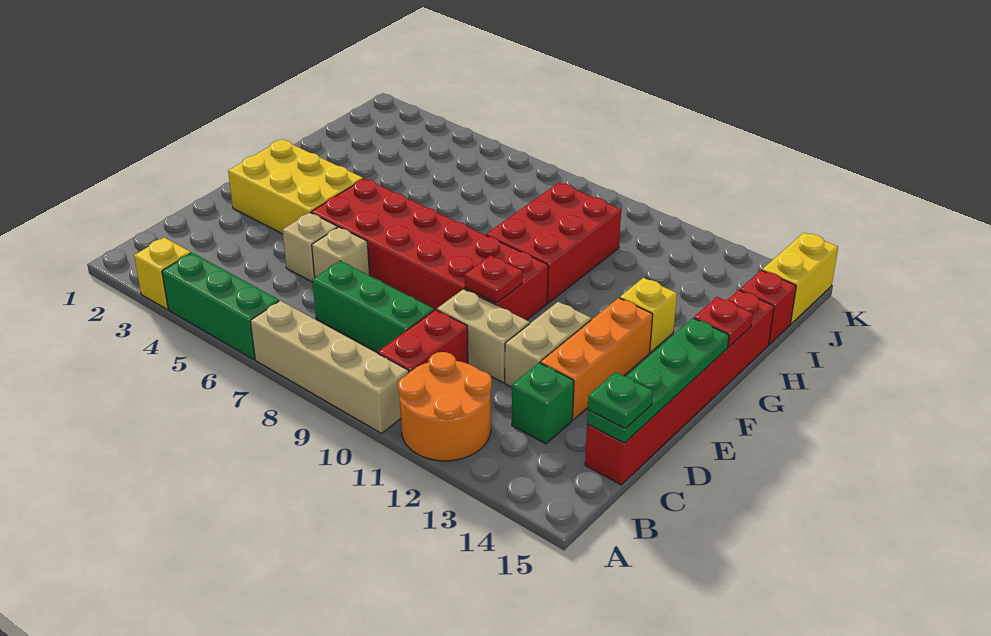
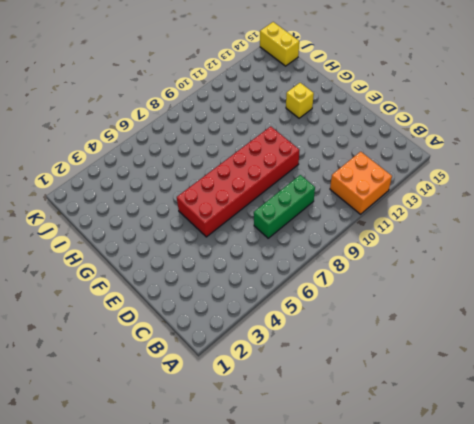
orange 2x2 brick [330,152,392,214] -> orange 2x2 round brick [398,352,492,461]
none -> yellow 1x1 brick [134,238,191,309]
none -> green 1x3 brick [162,253,279,360]
none -> tan 1x4 brick [250,301,409,433]

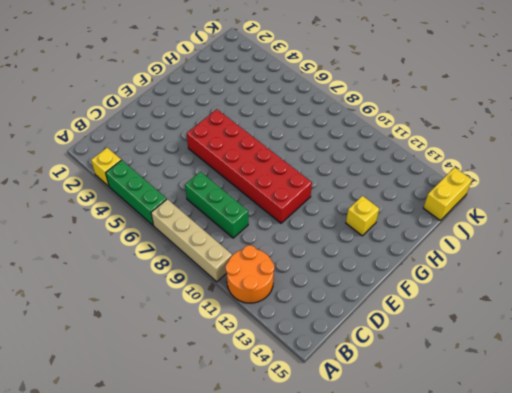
none -> red 1x2 brick [378,310,468,372]
none -> green 1x1 brick [512,363,574,444]
none -> red 1x6 brick [585,290,774,485]

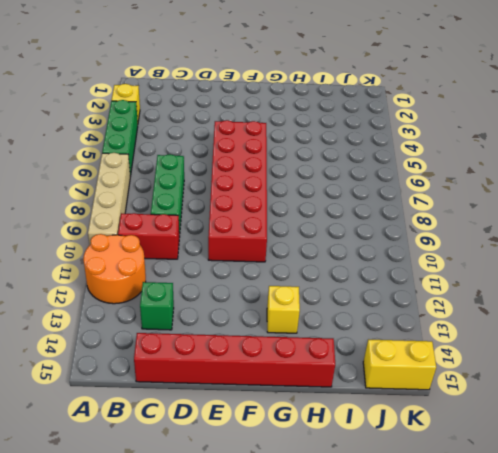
none -> tan 1x1 brick [283,213,338,282]
none -> tan 1x1 brick [312,227,370,277]
none -> tan 1x2 brick [437,289,530,383]

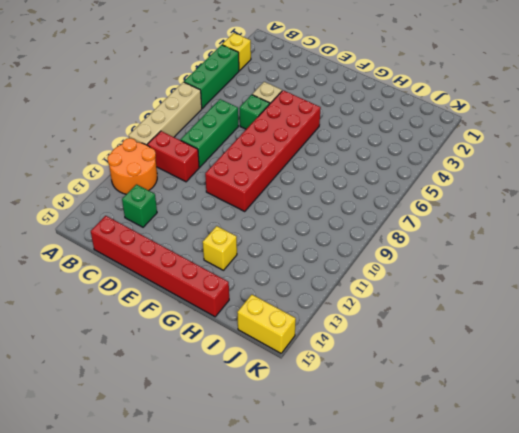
green 1x1 brick [240,95,270,129] -> tan 1x1 brick [312,227,370,277]
none -> tan 1x2 brick [437,289,530,383]
none -> tan 1x2 brick [505,302,591,387]
none -> orange 1x3 brick [540,298,653,420]

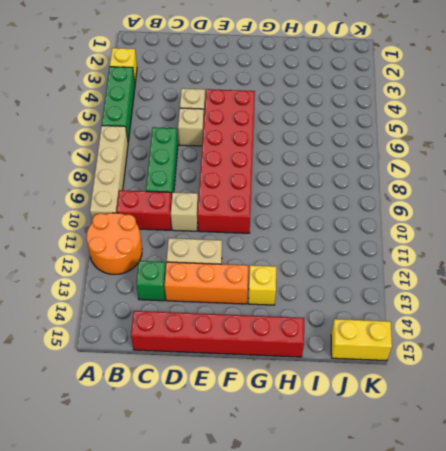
tan 1x1 brick [171,192,198,231] -> tan 1x2 brick [437,289,530,383]
none -> yellow 2x3 brick [228,140,363,234]
none -> red 2x3 brick [486,183,621,303]
none -> red 1x1 brick [740,270,796,345]

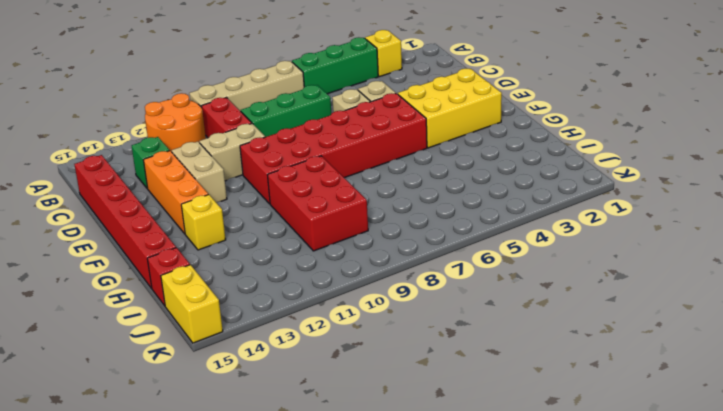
none -> green 1x4 plate [587,318,729,443]
none -> red 1x1 plate [465,256,522,303]
none -> red 1x1 plate [694,297,753,347]

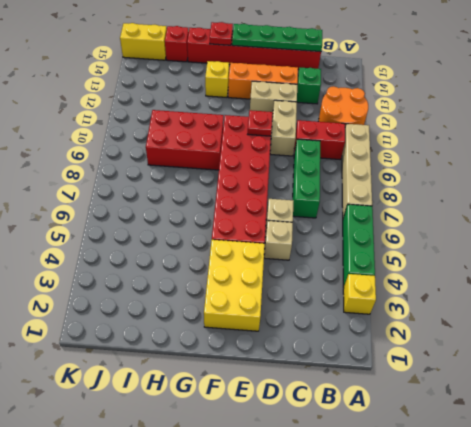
none -> green 1x1 plate [588,372,653,429]

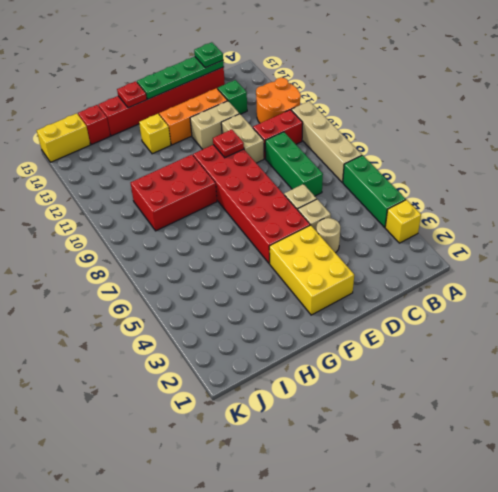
tan 1x1 round brick [316,218,340,253] -> none

